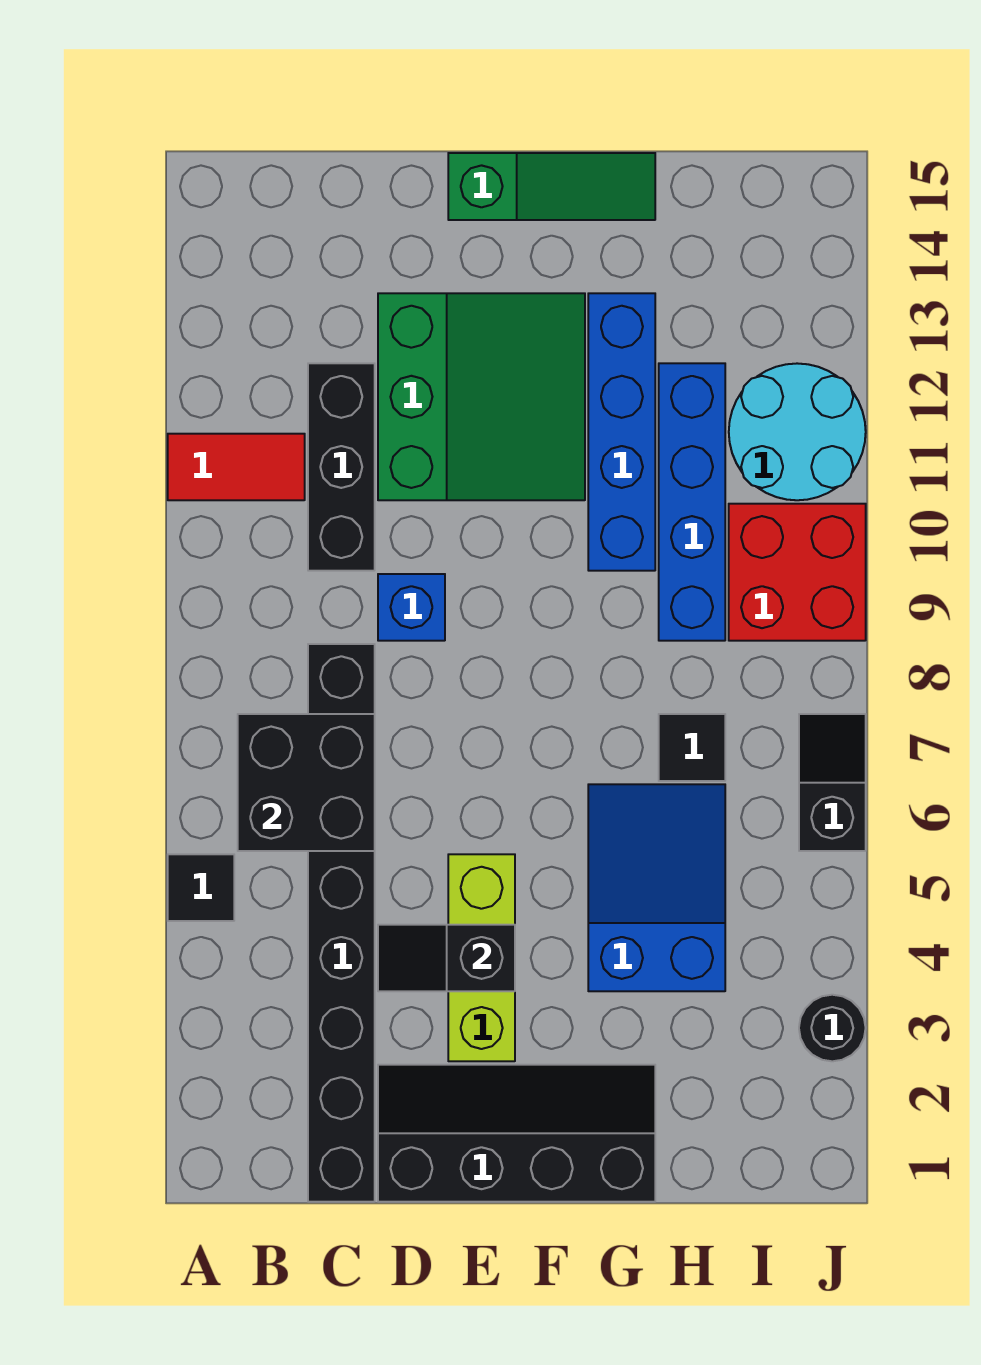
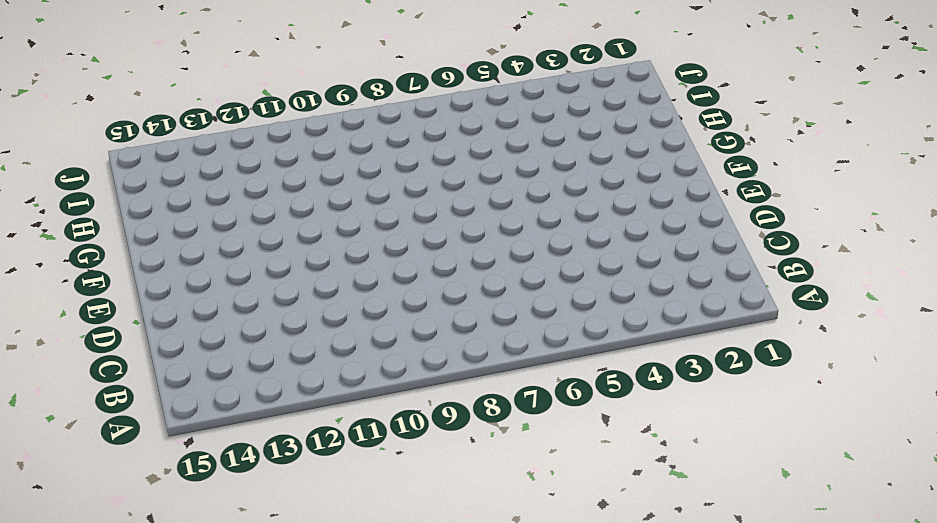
none -> black 1x1 tile [168,854,234,921]
none -> red 1x2 tile [168,434,305,500]
none -> black 1x8 brick [308,644,375,1202]

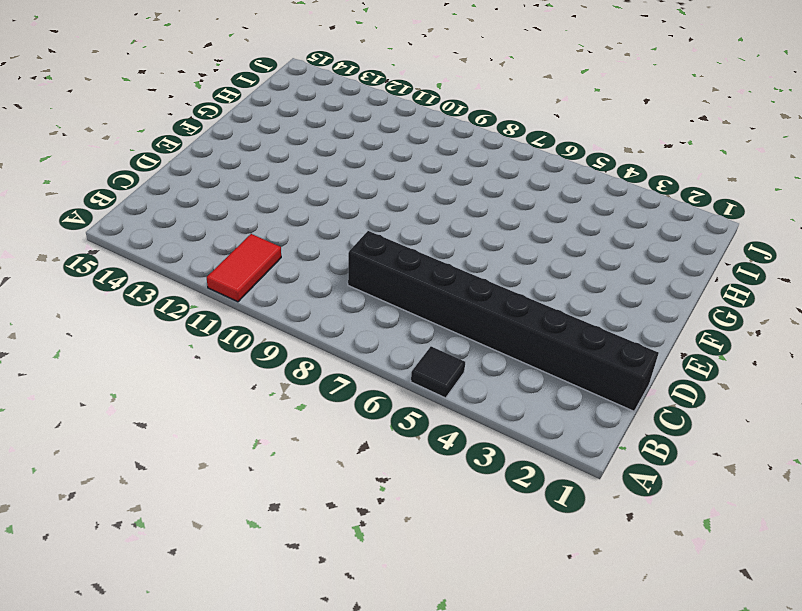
none -> black 1x3 brick [308,363,375,571]
none -> black 2x4 slope [378,1065,655,1202]
none -> blue 1x1 brick [378,574,445,641]

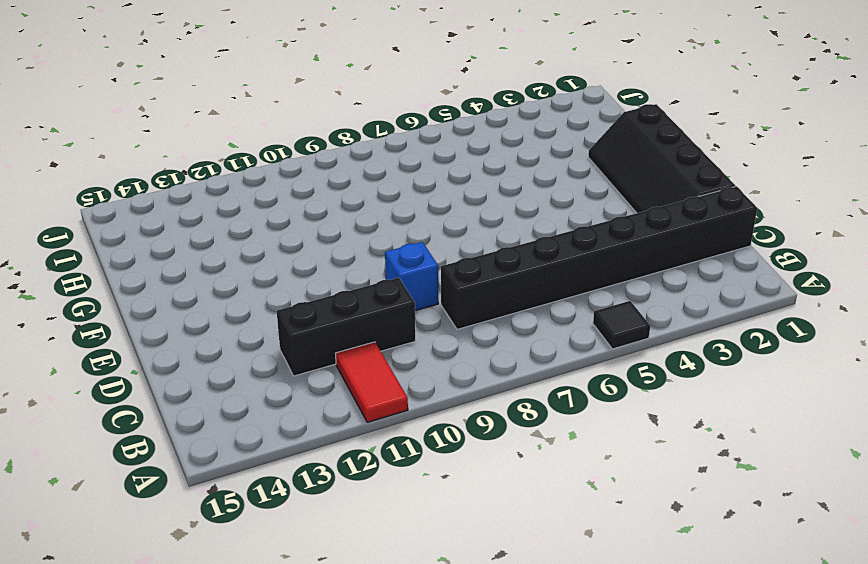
none -> green 3x3 slope [378,293,585,500]
none -> lime 1x3 brick [448,854,515,1061]
none -> green 1x3 slope [448,153,655,220]

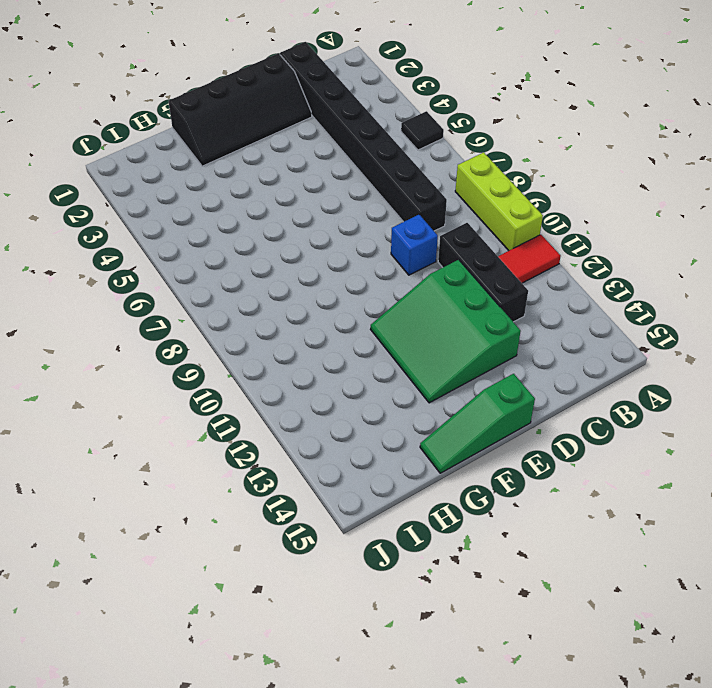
lime 1x3 brick [455,152,543,251] -> lime 1x3 brick moved to [448,854,515,1061]
none -> blue 2x3 slope [588,784,725,991]
none -> blue 1x4 brick [588,293,655,571]
none -> black 1x1 tile [659,714,725,781]

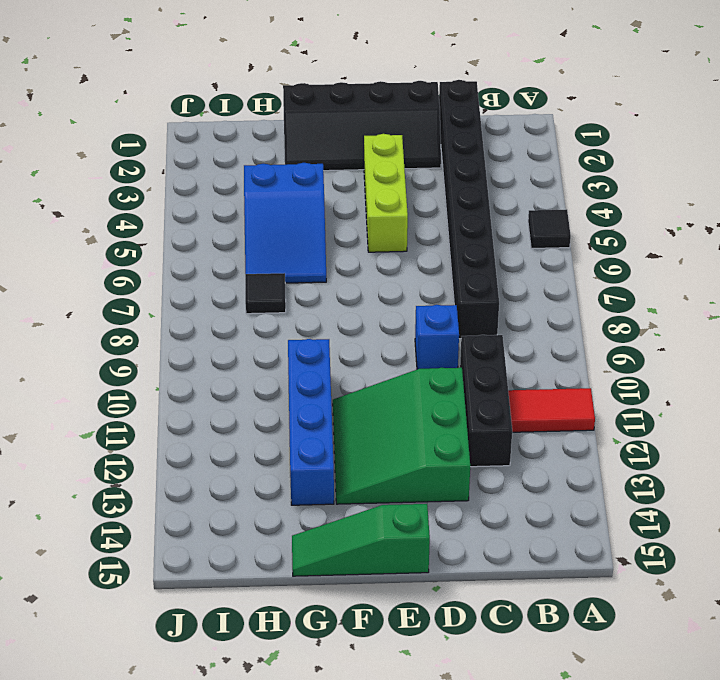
none -> blue 1x4 brick [659,363,725,641]
none -> red 2x2 brick [729,504,866,641]
none -> cyan 2x2 round brick [729,363,866,500]

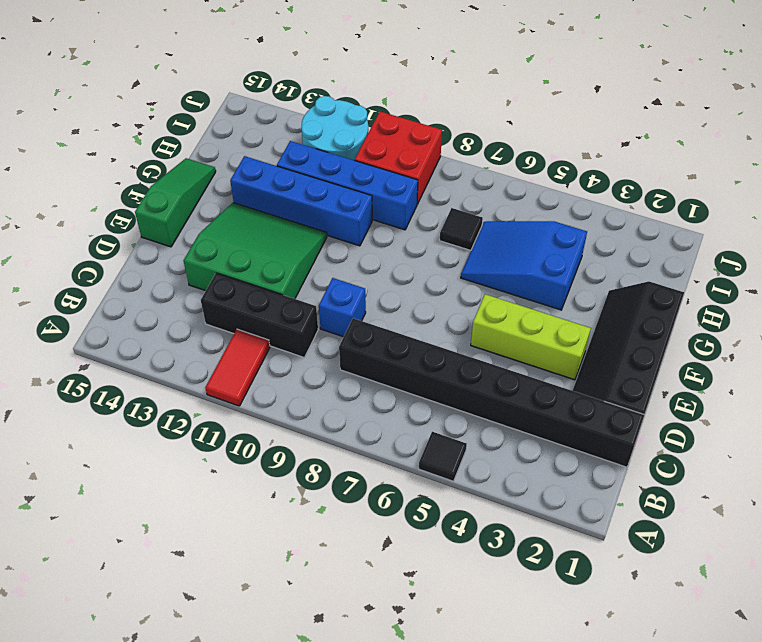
none -> black 1x1 round brick [799,995,866,1061]
none -> black 1x2 slope [799,714,866,851]
none -> black 2x2 brick [238,714,375,851]

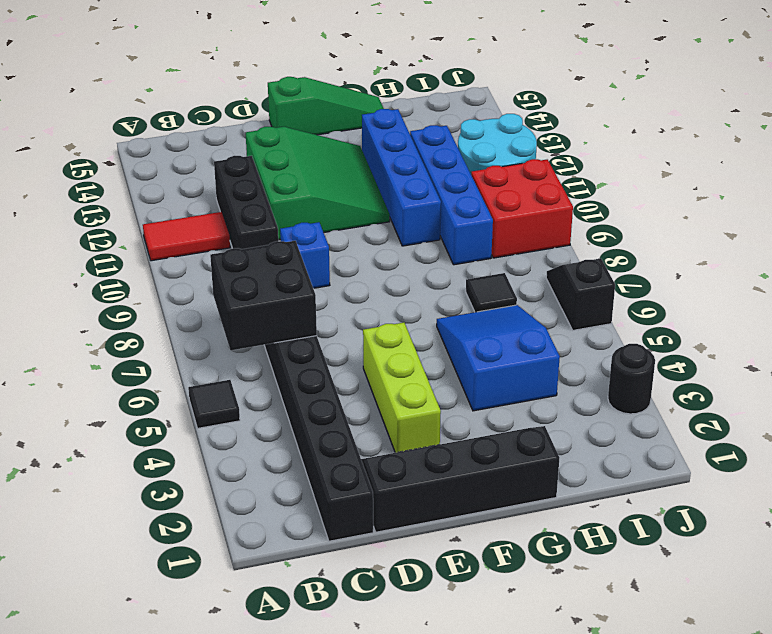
none -> black 1x2 slope [378,925,515,991]

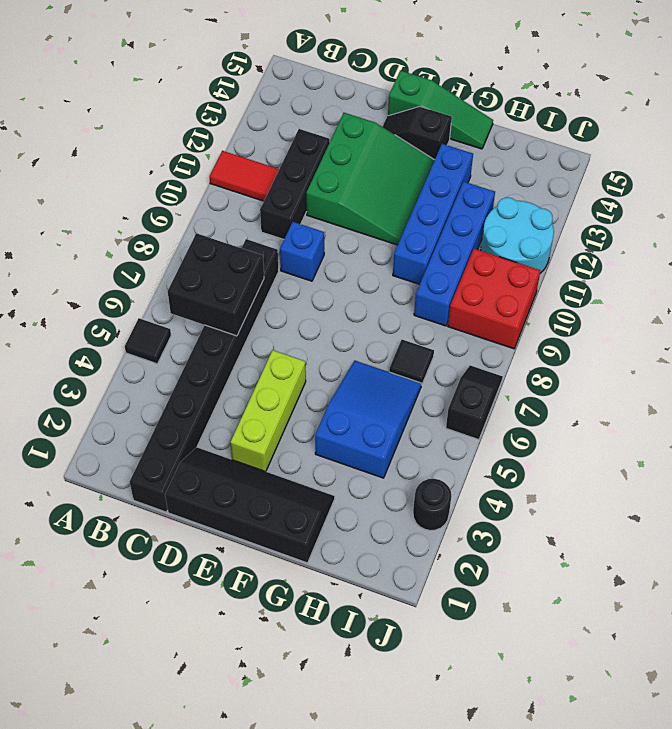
black 1x2 slope [383,107,452,160] -> black 1x2 slope moved to [378,925,515,991]

